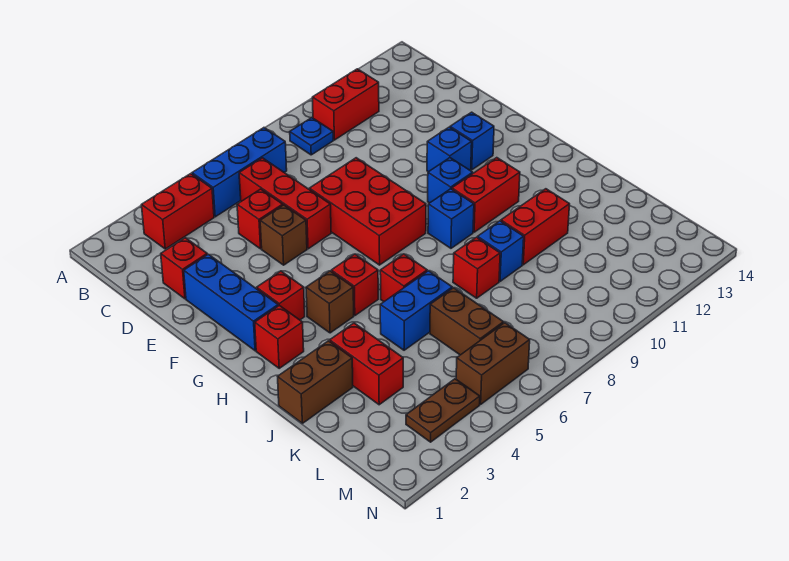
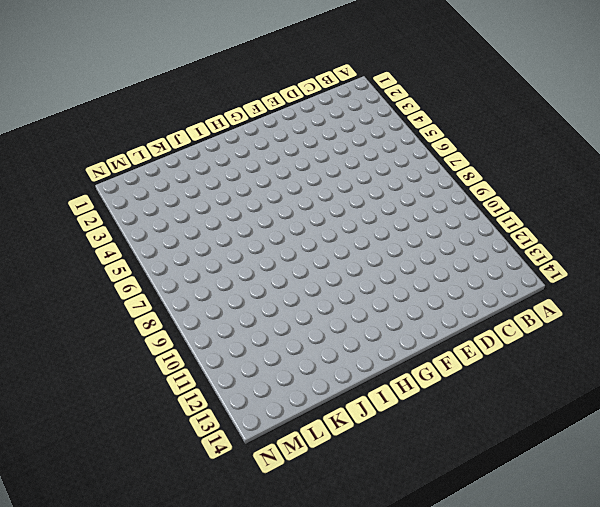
none -> red 1x2 brick [142,174,214,249]
none -> blue 1x3 brick [192,128,287,217]
none -> blue 1x1 plate [290,118,333,155]

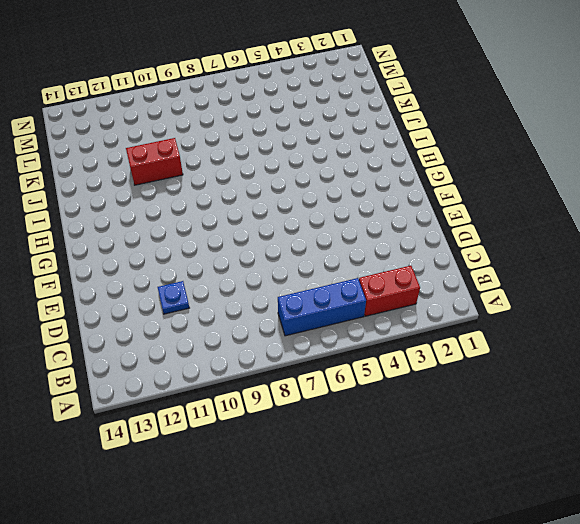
blue 1x1 plate [158,281,189,314] -> blue 1x1 plate moved to [290,118,333,155]
none -> red 1x2 brick [312,69,379,140]
none -> red 1x3 brick [239,158,331,249]
none -> red 1x1 brick [161,238,207,299]

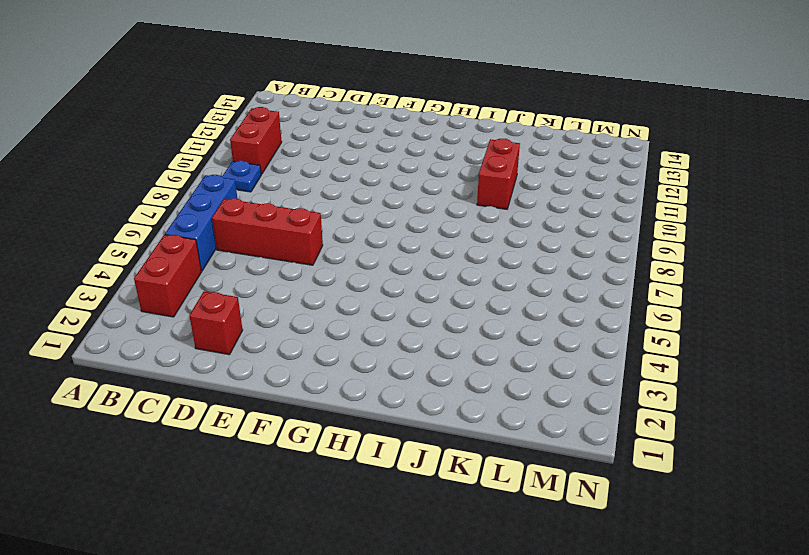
none -> red 1x1 brick [237,189,283,249]
none -> blue 1x3 brick [184,254,278,351]
none -> brown 1x1 brick [260,205,307,265]

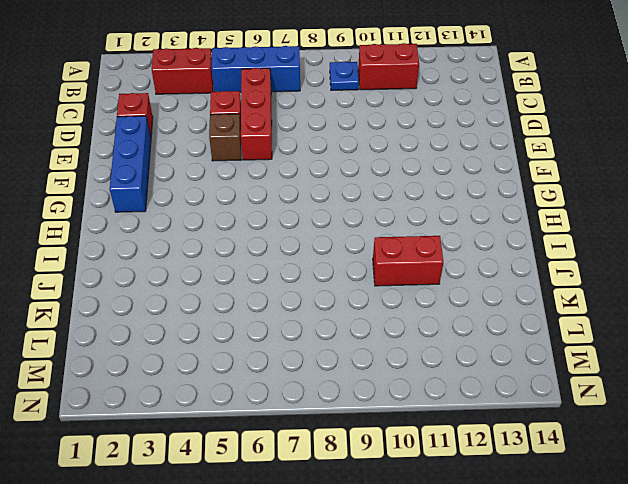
none -> red 2x3 brick [309,158,426,265]
none -> blue 1x1 brick [427,127,472,172]
none -> blue 1x1 brick [450,112,494,170]

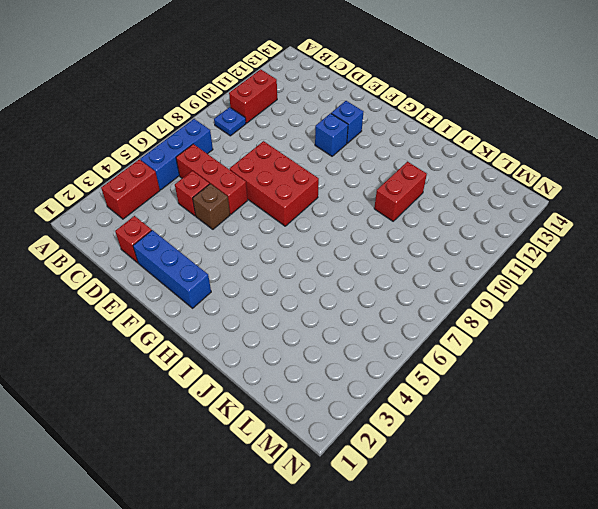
none -> red 1x1 brick [257,271,305,320]
none -> blue 1x1 brick [428,158,473,203]
none -> red 1x1 brick [255,305,304,368]

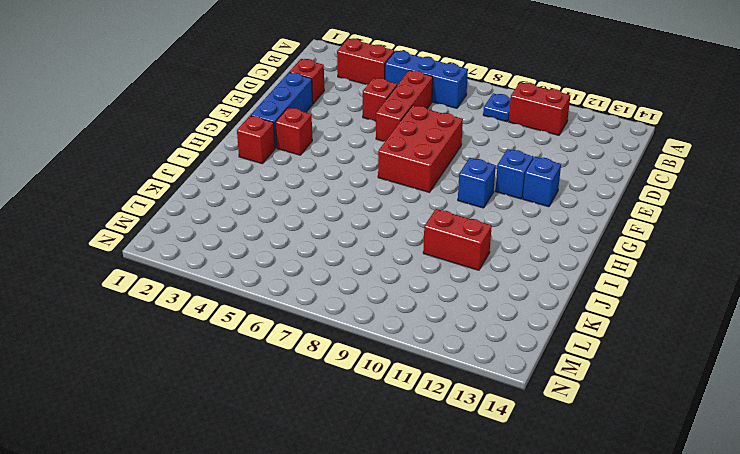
none -> brown 1x1 brick [260,205,307,265]
none -> brown 1x1 brick [306,271,354,333]
none -> red 1x1 brick [331,254,378,316]

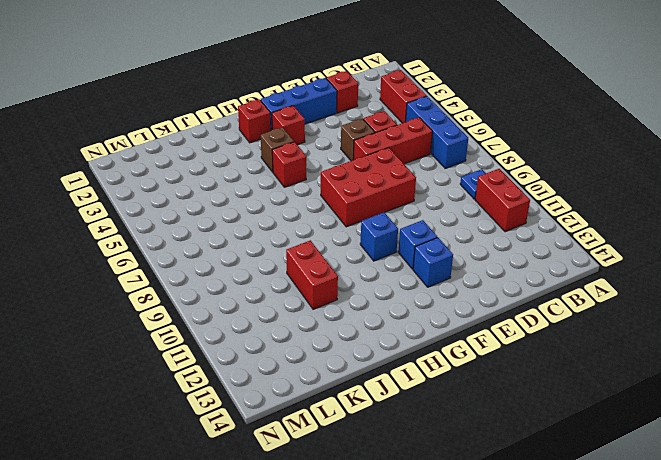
none -> blue 1x1 brick [428,189,474,248]
none -> red 1x2 brick [452,158,520,232]
none -> red 1x1 brick [380,254,427,302]

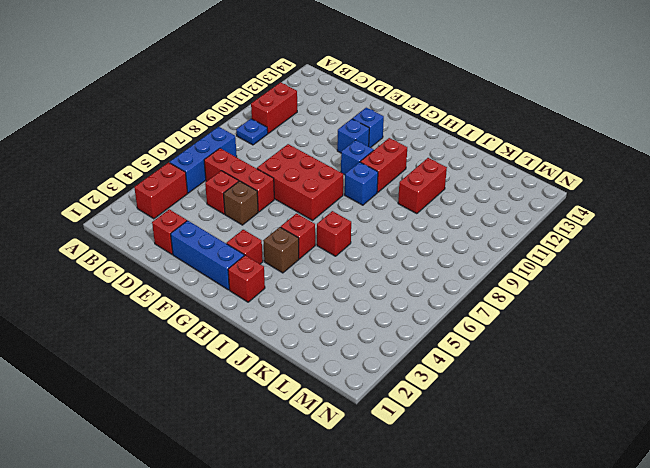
none -> brown 1x2 brick [278,341,353,423]
none -> red 1x2 brick [330,323,403,405]
none -> blue 1x2 brick [380,271,452,350]

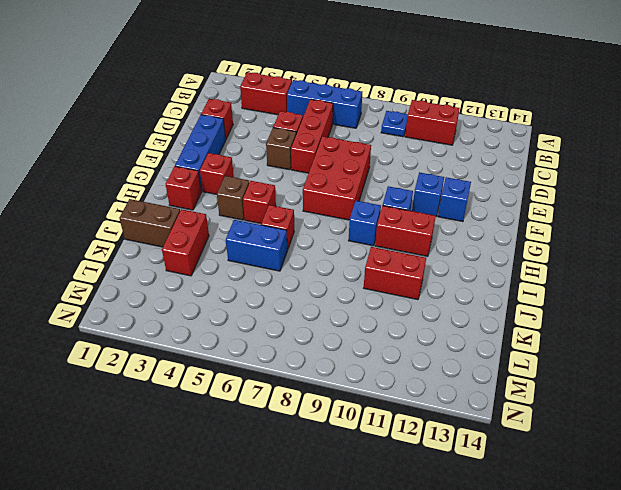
none -> red 1x1 brick [453,237,500,298]
none -> blue 1x1 brick [477,221,524,281]
none -> brown 1x2 brick [430,288,504,355]

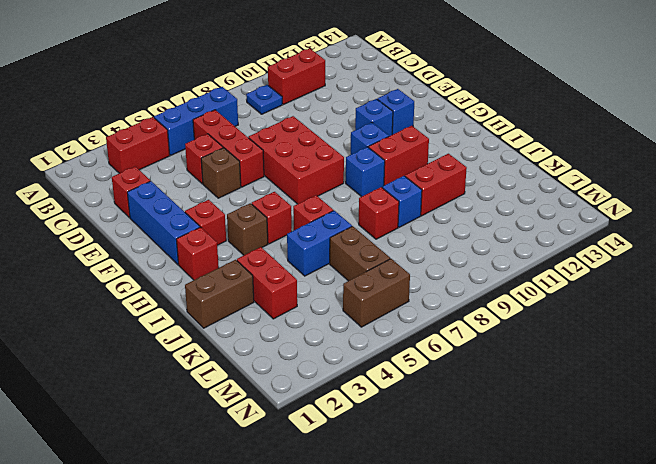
none -> brown 1x2 plate [406,379,480,442]

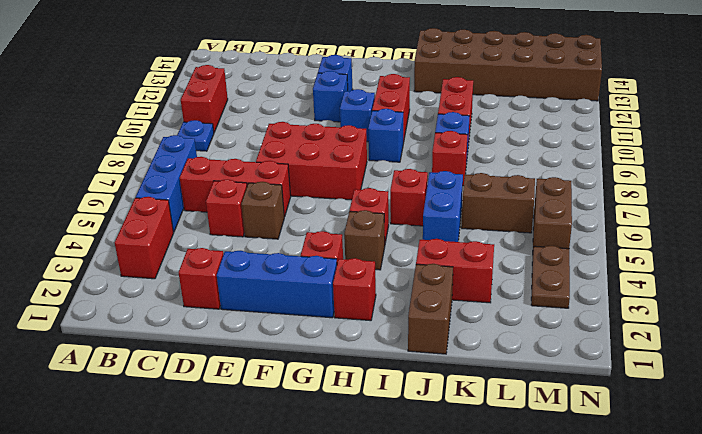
brown 2x6 brick [414,28,602,101] -> none

